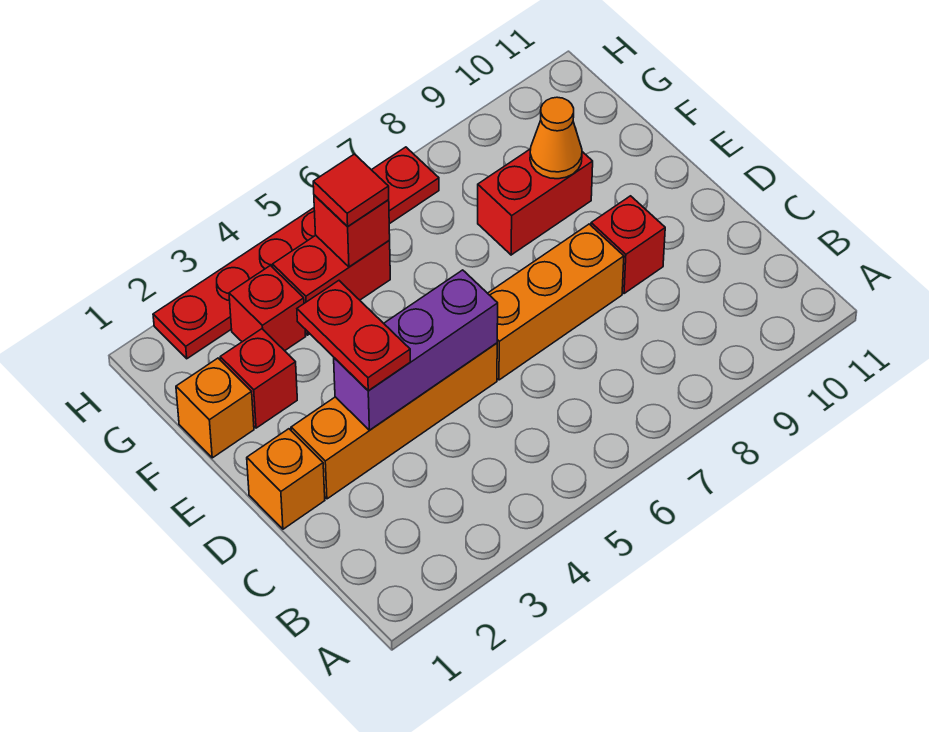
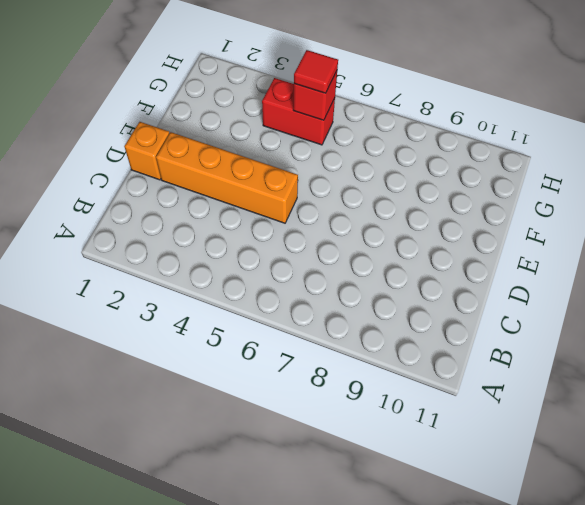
none -> orange 1x3 brick [488,224,624,380]
none -> red 1x1 brick [591,196,665,294]
none -> orange 1x1 brick [176,358,254,458]

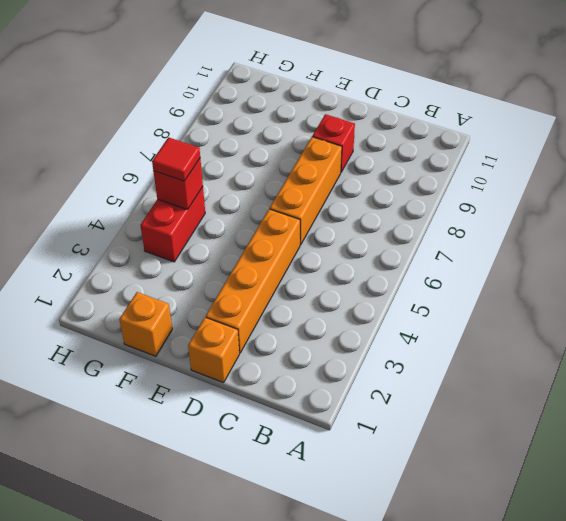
none -> red 1x1 brick [220,329,297,428]
none -> red 1x2 brick [478,149,593,255]
none -> red 1x1 brick [229,266,306,351]

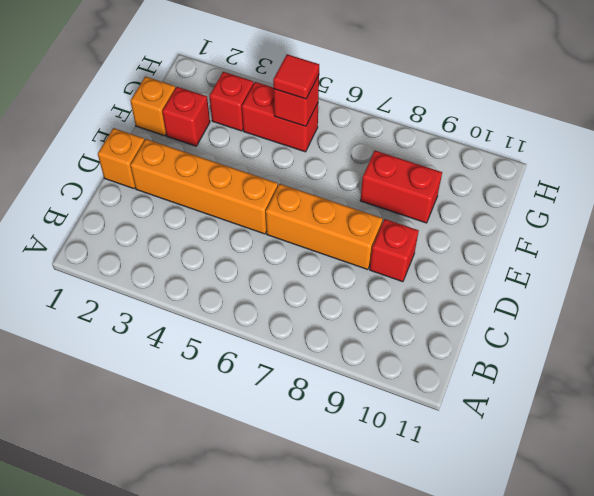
none -> red 1x6 plate [153,147,439,359]
none -> purple 1x3 brick [334,270,498,430]
none -> orange 1x1 cone [530,97,582,179]

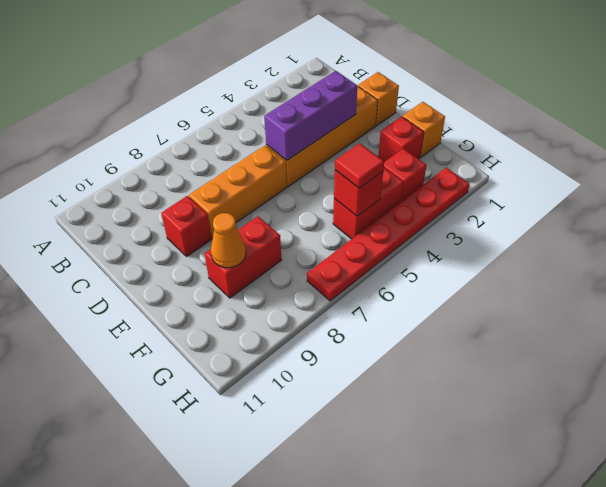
none -> red 1x2 plate [297,281,410,391]

